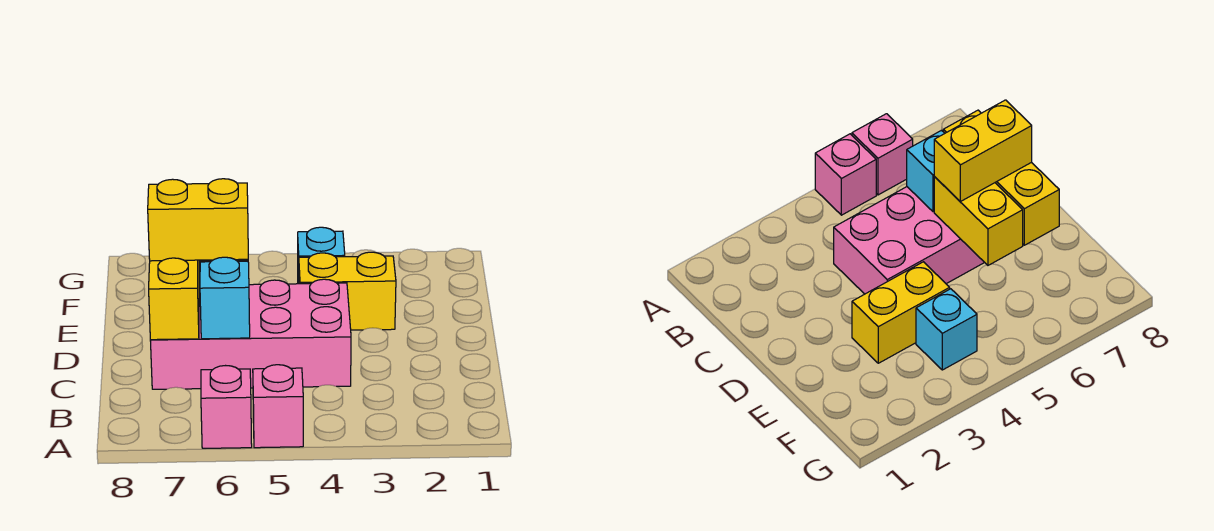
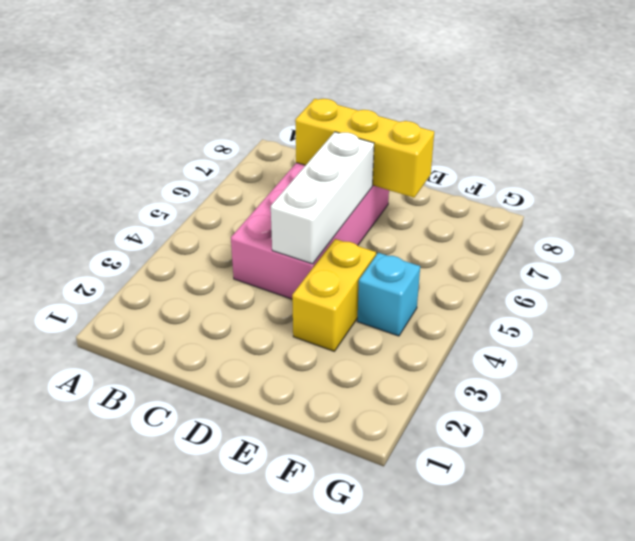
white 1x3 brick [271,132,374,264] -> yellow 1x2 brick [934,177,1023,265]
none -> pink 1x1 brick [253,365,303,448]
none -> pink 1x1 brick [201,366,252,448]

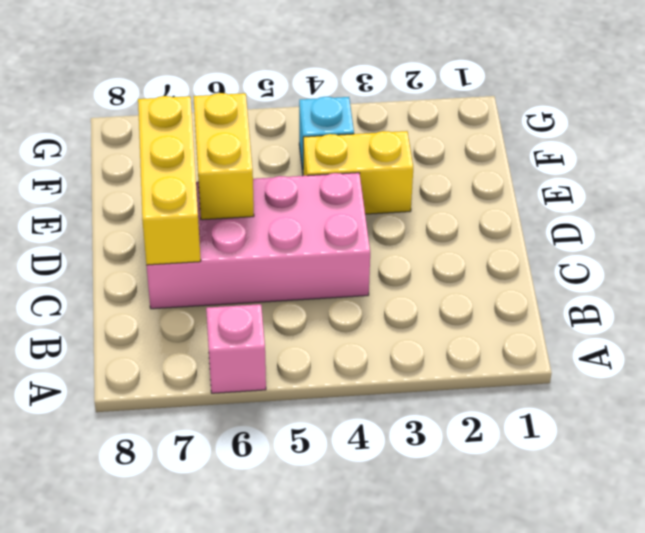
none -> pink 1x1 brick [253,365,303,448]
none -> cyan 1x1 brick [200,257,250,339]

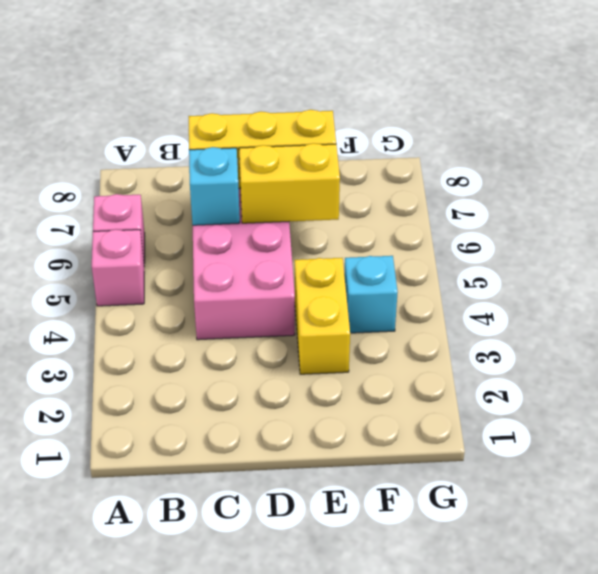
none -> yellow 1x2 brick [148,179,248,261]

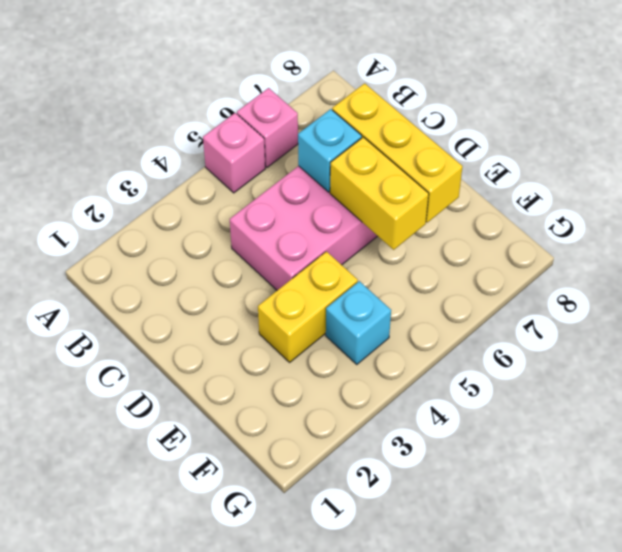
none -> yellow 1x2 brick [148,179,248,261]

